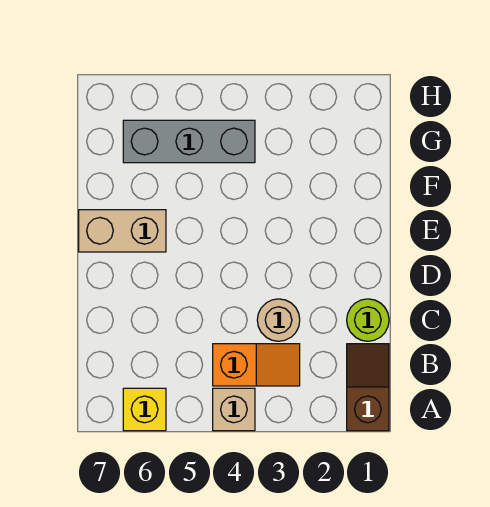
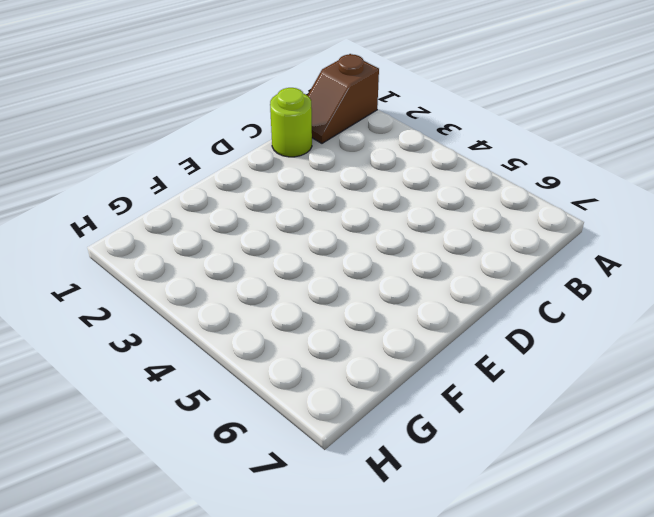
none -> tan 1x1 brick [213,388,255,431]
none -> yellow 1x1 brick [123,388,166,431]

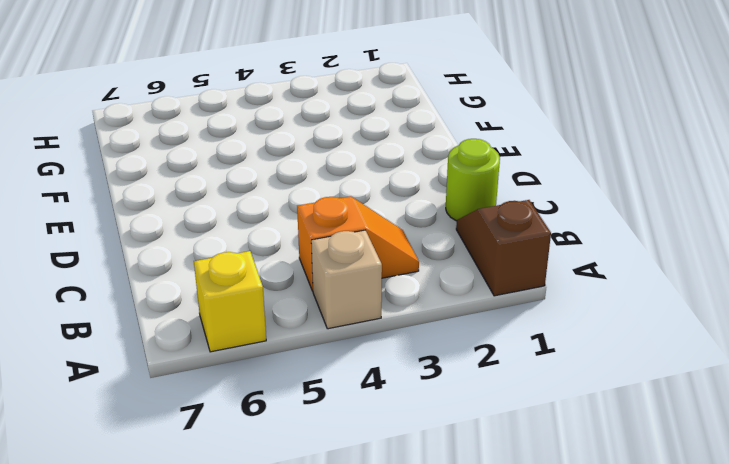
none -> tan 1x1 round brick [257,299,300,341]
none -> tan 1x2 brick [79,210,166,252]

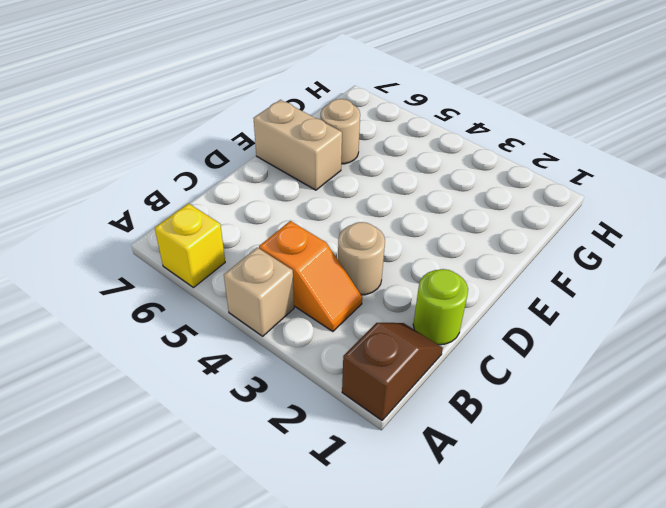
tan 1x1 round brick [321,99,360,164] -> none
none -> grey 1x3 brick [123,120,255,163]

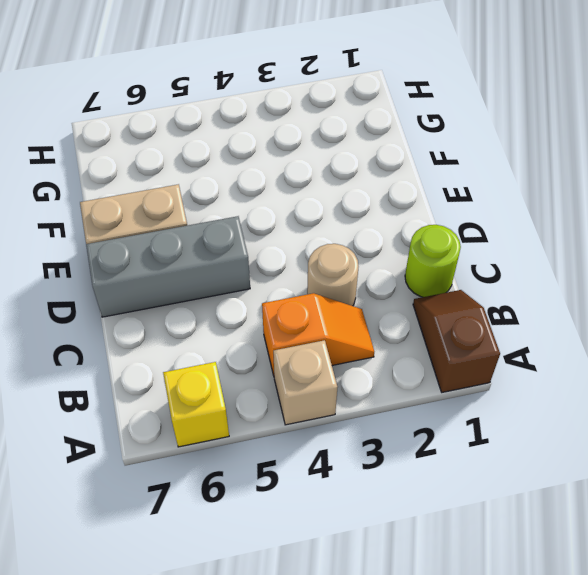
grey 1x3 brick [86,216,250,317] -> grey 1x3 brick moved to [123,120,255,163]

